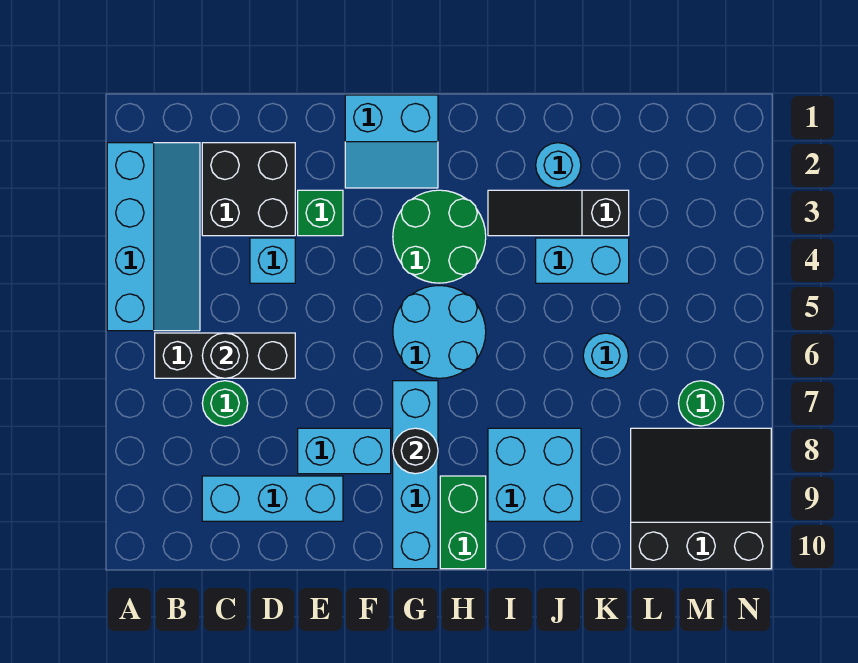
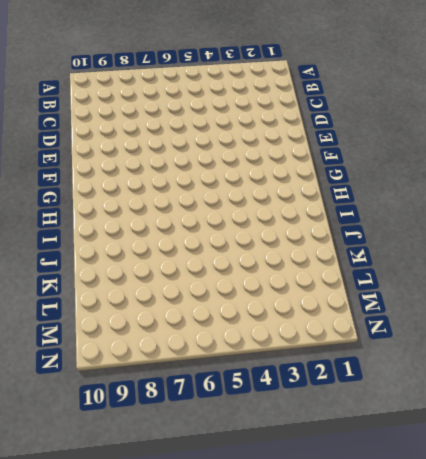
none -> cyan 2x4 slope [107,143,200,331]
none -> black 1x3 brick [155,333,295,378]
none -> black 2x2 brick [202,143,295,236]

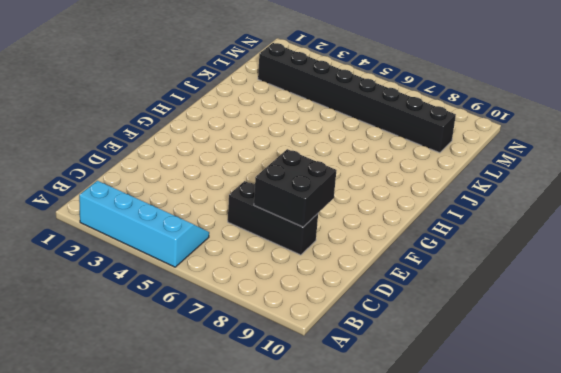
black 1x3 brick [228,181,318,255] -> black 1x3 brick turned to [155,333,295,378]
black 2x2 brick [254,149,337,227] -> black 2x2 brick moved to [202,143,295,236]
black 1x8 brick [258,43,456,153] -> black 3x3 slope [631,428,771,569]
none -> green 1x1 round brick [202,381,248,426]
none -> cyan 1x3 brick [202,476,343,521]
none -> cyan 1x1 brick [250,238,295,283]

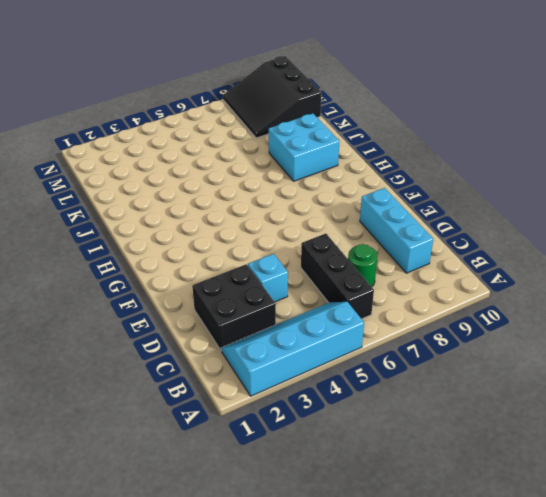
none -> green 1x1 brick [298,190,343,236]
none -> cyan 1x2 brick [298,428,391,474]
none -> cyan 2x2 slope [345,95,438,188]

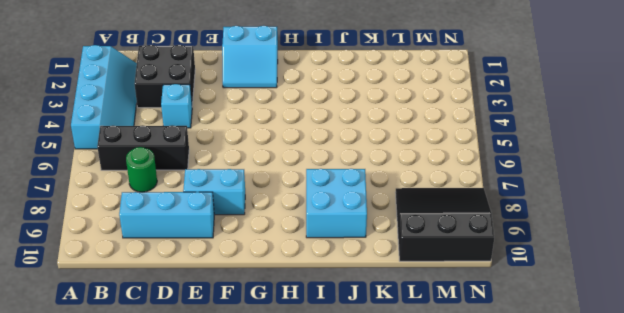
none -> green 1x1 brick [298,190,343,236]
none -> green 2x2 round brick [393,190,486,283]
none -> cyan 2x2 round brick [393,286,486,378]

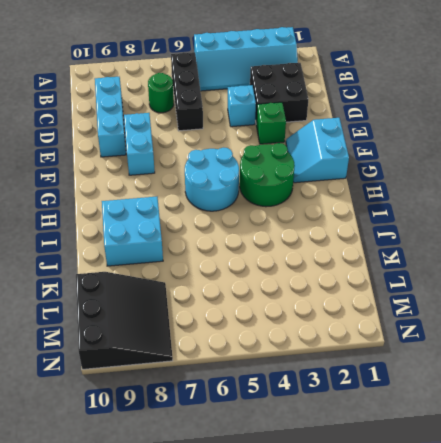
none -> cyan 1x4 brick [393,381,438,569]
none -> green 1x2 brick [440,476,486,569]
none -> black 1x3 slope [488,190,629,236]

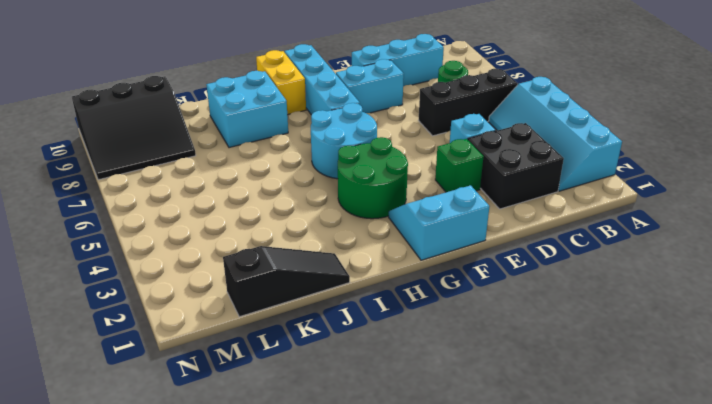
yellow 1x2 brick [256,50,306,115] -> green 1x2 brick [440,476,486,569]
black 1x3 slope [223,246,350,317] -> black 1x3 slope moved to [488,190,629,236]
none -> cyan 1x1 round brick [536,143,581,188]
none -> cyan 1x2 brick [536,238,629,283]
none -> cyan 1x1 round brick [583,333,629,378]

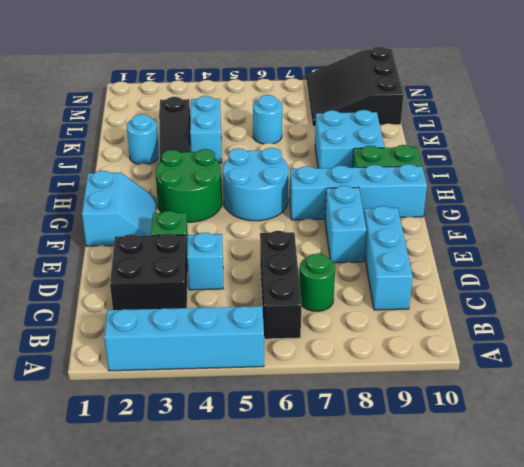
none -> green 1x1 round brick [678,381,724,426]
none -> black 1x1 round brick [202,333,248,378]
none -> black 1x1 round brick [393,428,438,474]

